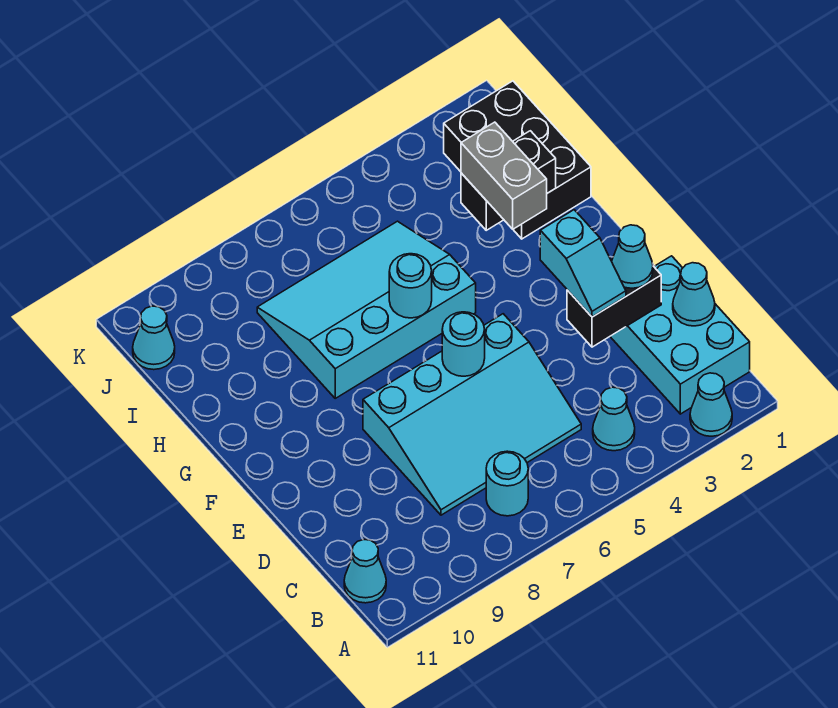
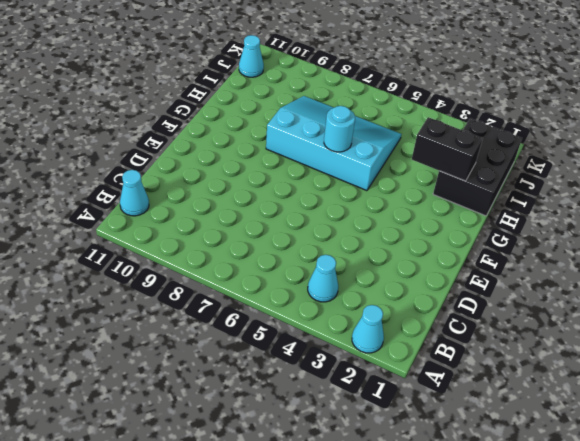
none -> cyan 2x3 brick [610,256,750,414]
none -> cyan 1x1 round brick [486,451,528,516]
none -> cyan 3x4 slope [363,314,581,515]

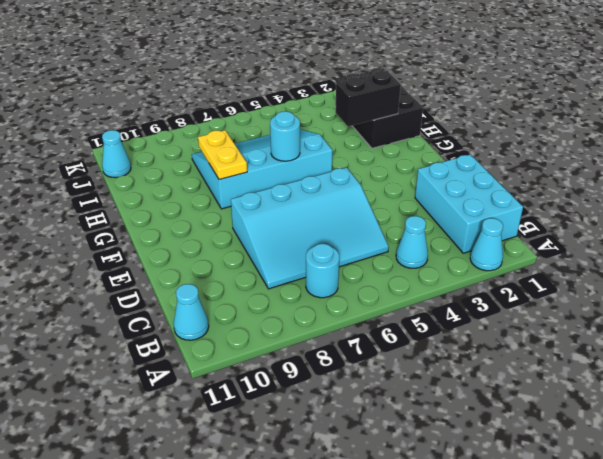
yellow 1x2 plate [198,130,247,180] -> none
none -> cyan 1x1 cone [673,263,715,326]
none -> black 1x2 brick [567,266,661,347]
none -> cyan 1x1 round brick [442,312,485,376]

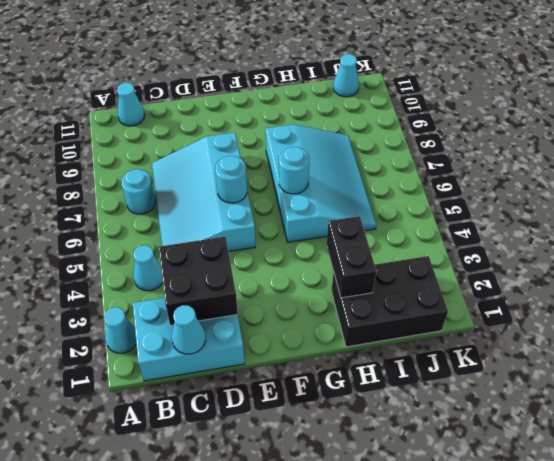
black 2x2 brick [159,237,238,325] -> black 1x2 brick [567,266,661,347]
none -> cyan 1x1 cone [612,225,653,288]
none -> cyan 1x2 slope [540,210,626,317]
none -> grey 1x2 brick [461,122,547,229]

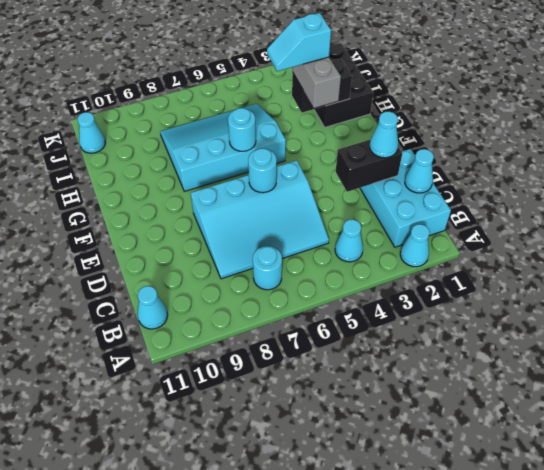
cyan 1x2 slope [267,13,331,71] -> cyan 1x2 slope turned to [540,210,626,317]

